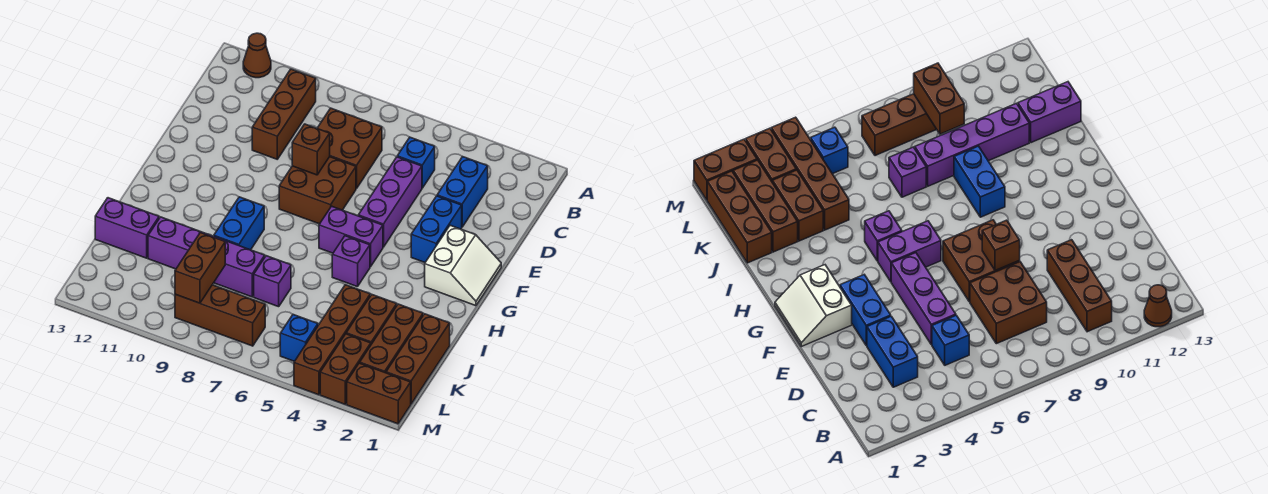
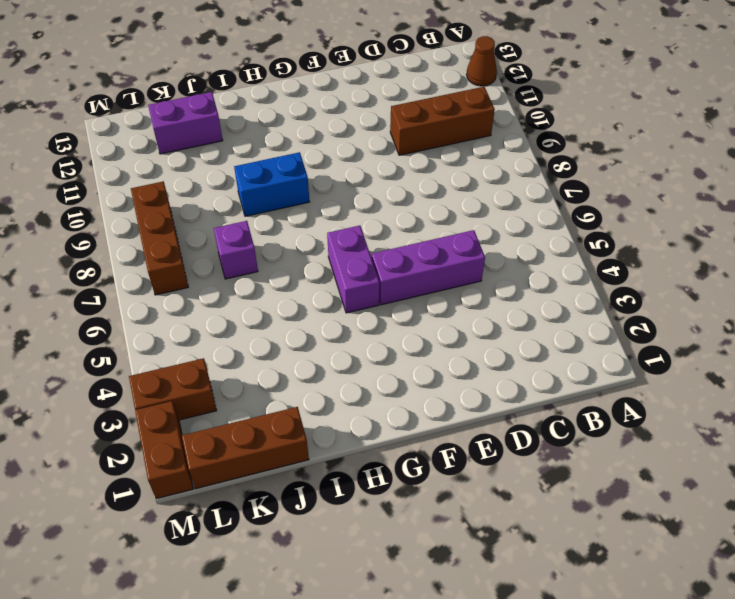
purple 1x2 brick [148,92,223,154] -> purple 1x2 brick turned to [95,198,159,258]
none -> blue 1x2 brick [437,157,488,227]
none -> blue 1x1 brick [397,137,435,188]
none -> brown 2x2 brick [317,108,382,188]

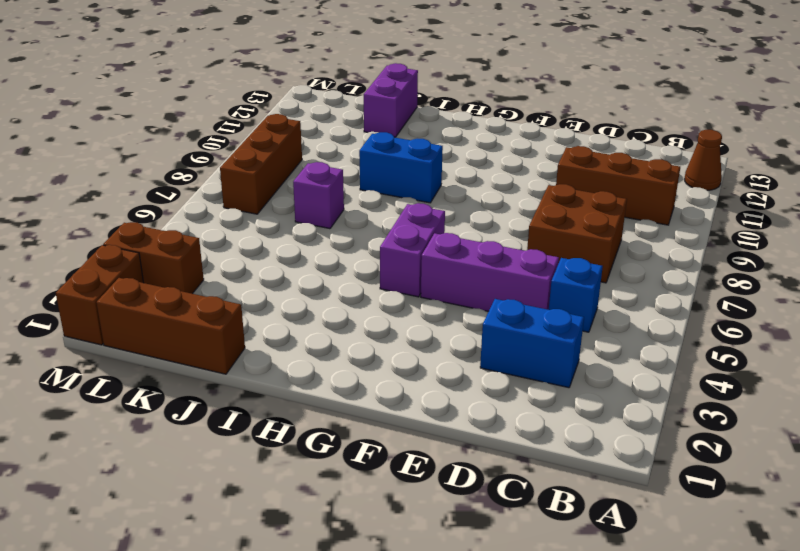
none -> blue 1x2 brick [411,196,462,262]
none -> brown 2x2 brick [279,157,356,224]
none -> white 2x2 slope [425,225,501,306]

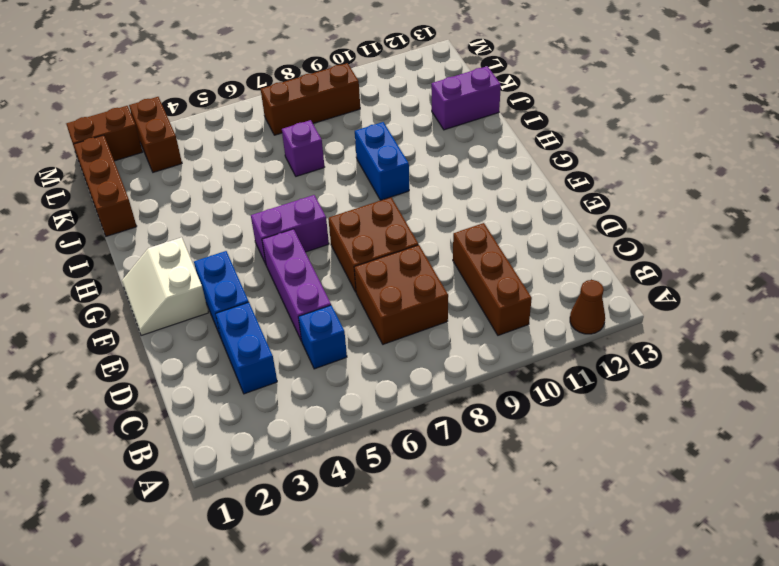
none -> purple 1x1 brick [332,236,370,287]
none -> brown 1x3 brick [360,304,423,373]
none -> brown 1x2 brick [346,294,397,344]

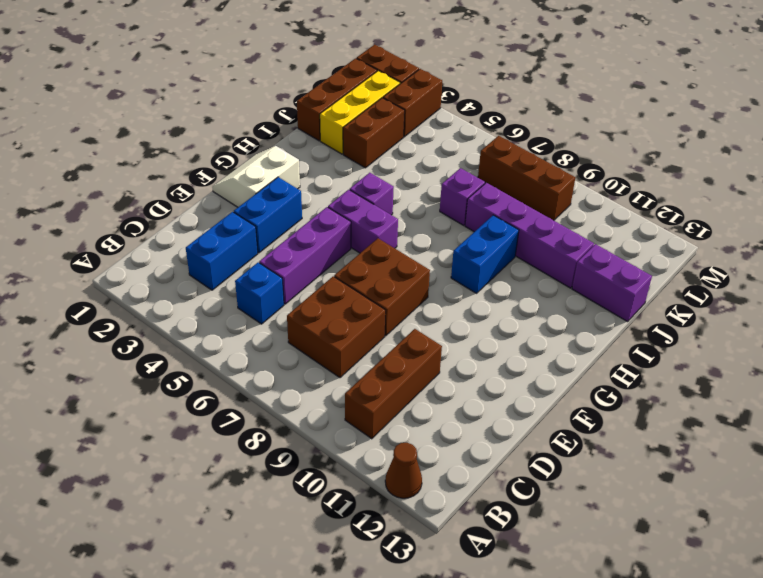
yellow 1x3 brick [320,71,400,154] -> brown 1x3 brick [360,304,423,373]
none -> brown 1x4 brick [294,285,370,395]
none -> blue 1x1 brick [280,315,318,361]
none -> brown 1x1 brick [292,124,330,175]

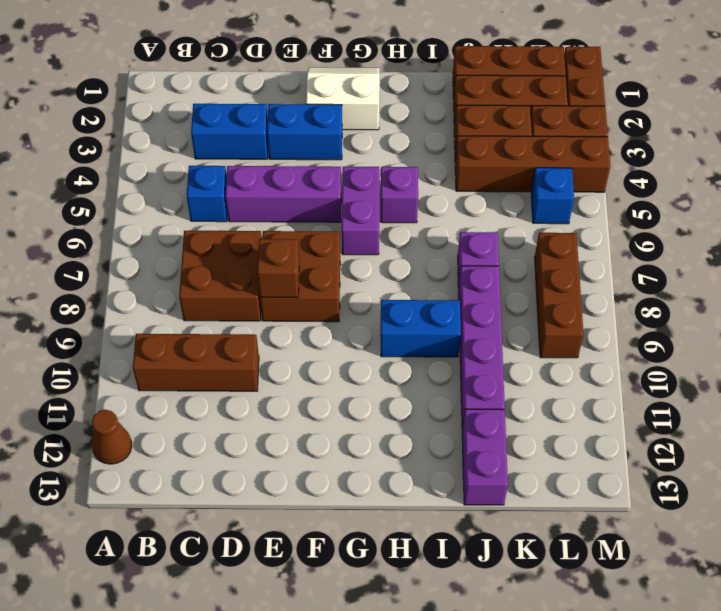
none -> brown 1x2 brick [175,232,225,303]

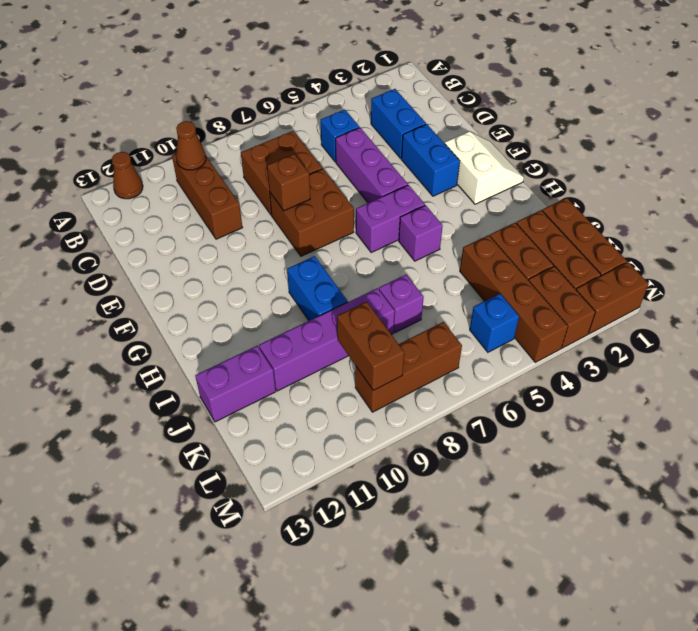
brown 1x1 cone [176,121,206,170] -> none

